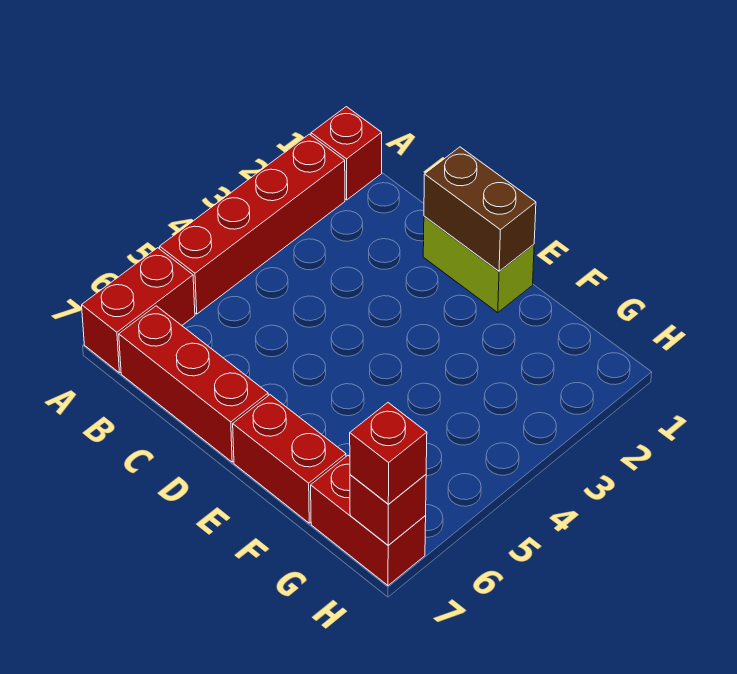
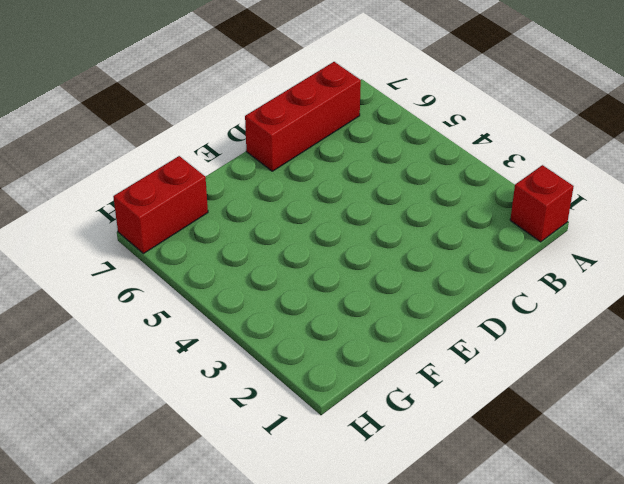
none -> red 1x4 brick [160,134,345,314]
none -> red 1x2 brick [82,248,195,373]

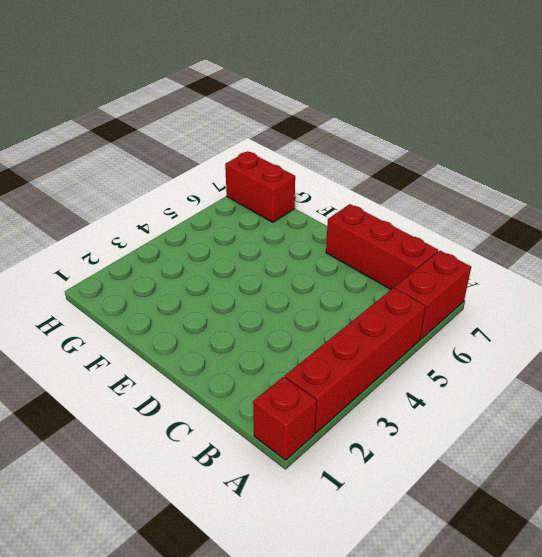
none -> lime 1x2 brick [423,216,534,312]
none -> red 1x2 brick [233,395,346,523]

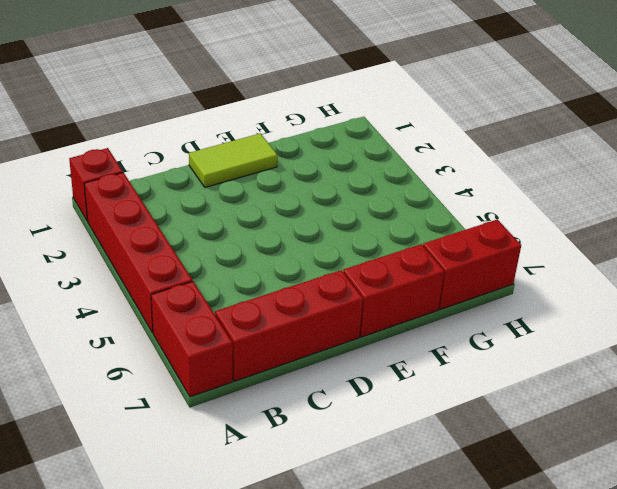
lime 1x2 tile [189,133,277,187] -> lime 1x2 brick [423,216,534,312]
none -> brown 1x2 brick [424,147,536,271]
none -> red 1x1 brick [350,475,426,545]

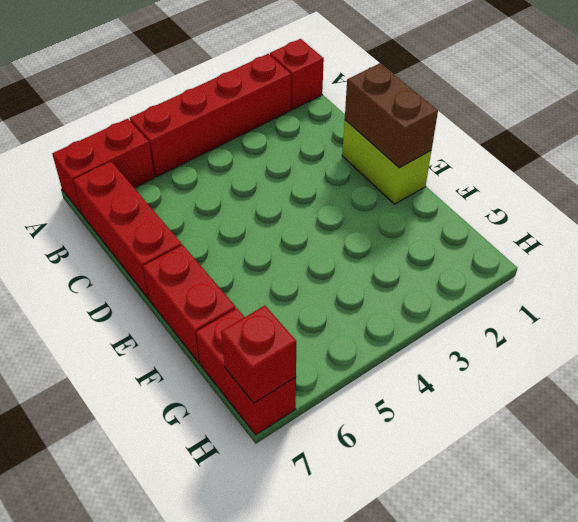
none -> red 1x1 brick [350,403,427,504]

